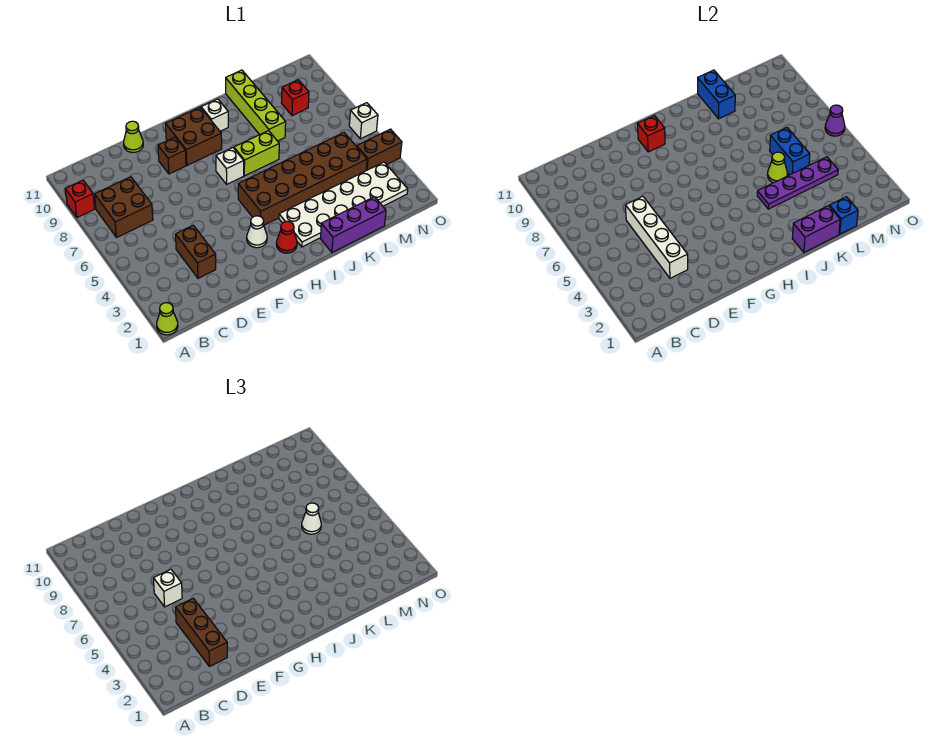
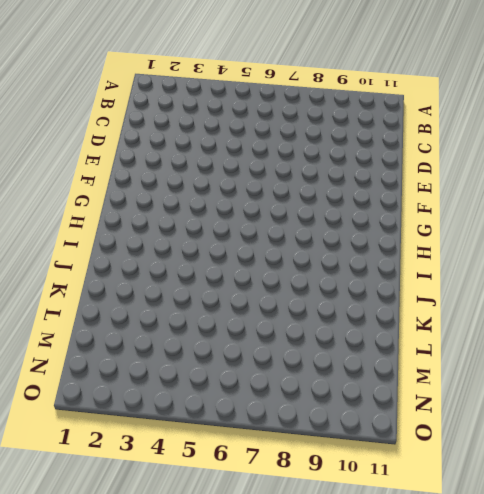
none -> lime 1x1 cone [157,303,178,335]
none -> red 1x1 brick [65,180,95,218]
none -> brown 2x2 brick [95,177,153,237]
none -> brown 1x2 brick [176,225,216,278]

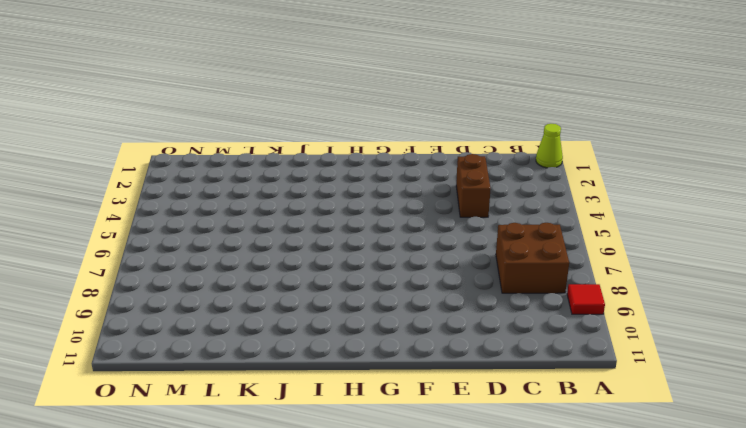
red 1x1 tile [567,284,605,314] -> red 1x1 brick [65,180,95,218]
none -> lime 1x1 cone [124,121,143,152]
none -> brown 1x1 brick [158,137,186,174]
none -> white 1x1 cone [247,216,267,248]
none -> brown 2x2 brick [166,107,222,165]

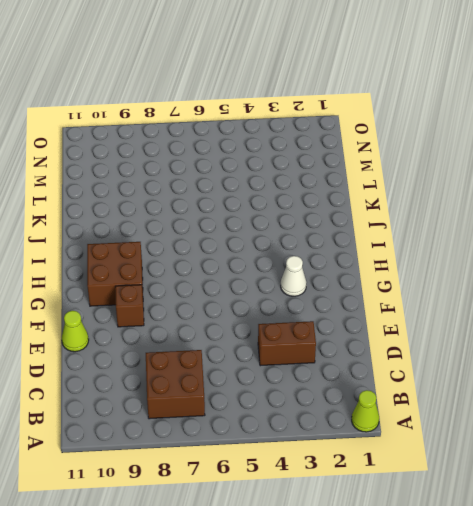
none -> red 1x1 brick [65,180,95,218]
none -> red 1x1 cone [276,221,297,253]
none -> brown 2x6 brick [238,133,367,225]
none -> white 1x1 brick [216,148,244,184]

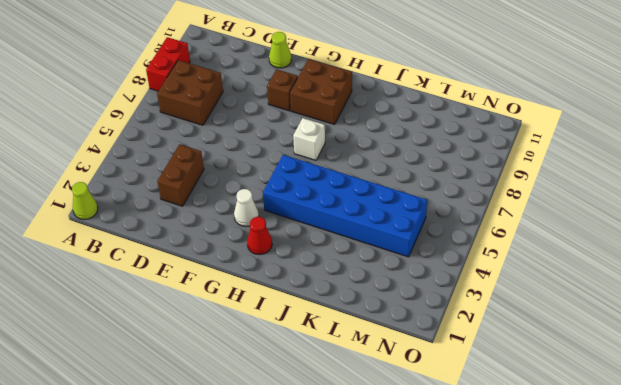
red 1x2 brick [146,37,190,91] -> red 1x1 brick [65,180,95,218]
blue 2x6 brick [263,155,427,257] -> brown 2x6 brick [238,133,367,225]
none -> white 2x6 plate [279,162,408,247]
none -> lime 1x2 brick [234,131,279,176]
none -> white 1x1 brick [201,99,228,131]
none -> purple 1x3 brick [320,197,386,252]

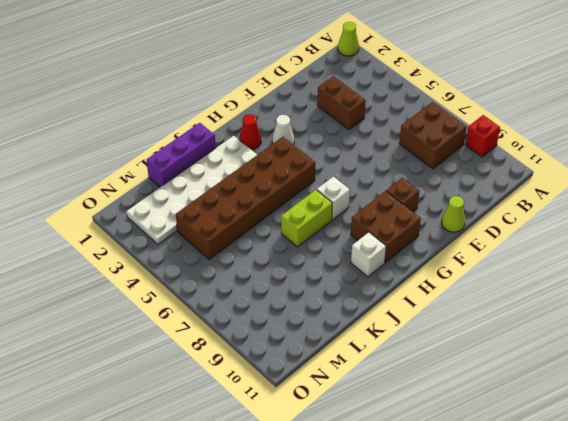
none -> lime 1x4 brick [226,70,286,141]
none -> red 1x1 brick [282,80,309,116]
none -> brown 1x2 brick [357,129,402,170]
none -> white 1x1 brick [349,103,378,139]

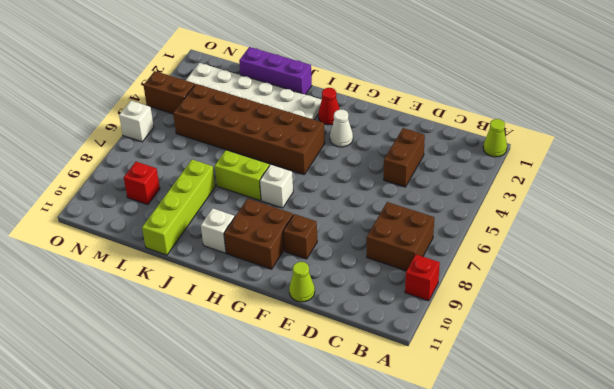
none -> white 1x4 brick [625,196,688,278]
none -> red 1x1 brick [638,115,665,152]
none -> purple 1x2 brick [792,206,840,252]
none -> purple 1x4 plate [757,157,838,209]

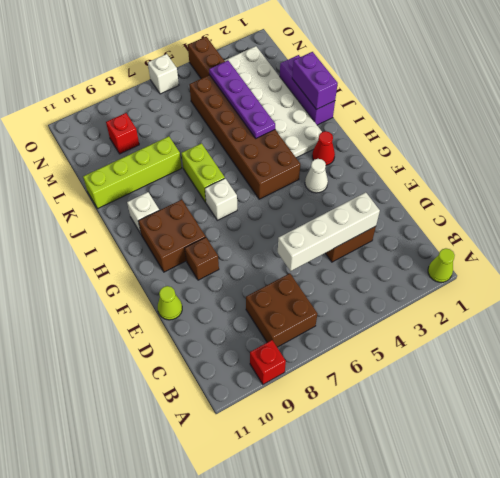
none -> red 1x1 brick [638,115,665,152]
none -> lime 1x1 cone [767,152,788,183]
none -> blue 1x2 brick [698,70,735,119]
none -> blue 1x1 brick [829,197,858,234]

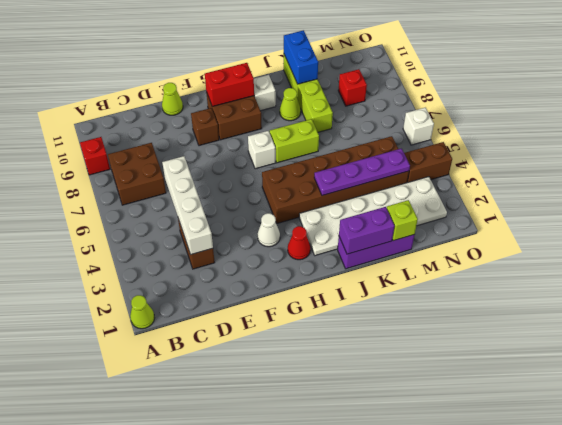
red 1x2 brick [205,63,254,107] -> red 1x1 brick [638,115,665,152]
lime 1x1 cone [280,88,301,121] -> lime 1x1 cone moved to [767,152,788,183]
lime 1x1 brick [387,200,418,241] -> blue 1x1 brick [829,197,858,234]
none -> blue 1x2 brick [770,128,810,175]
none -> purple 1x1 cone [825,105,845,136]
none -> brown 1x3 brick [176,598,227,667]
none -> white 1x1 brick [153,569,182,607]

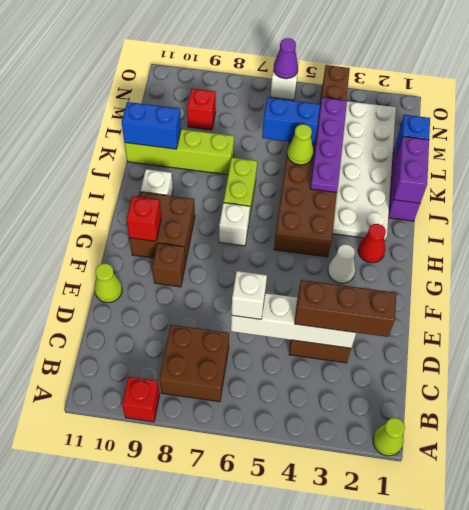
none -> white 1x1 cone [302,503,321,534]

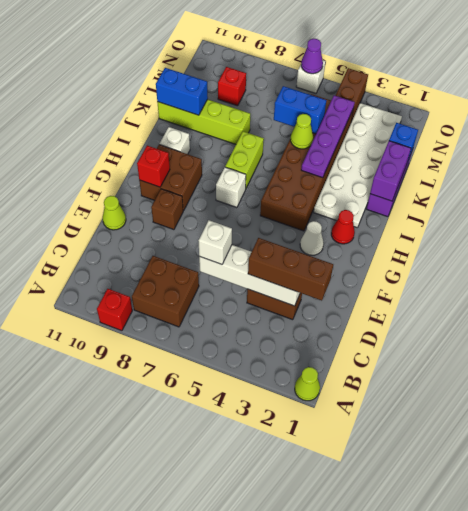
none -> white 1x1 cone [302,503,321,534]

